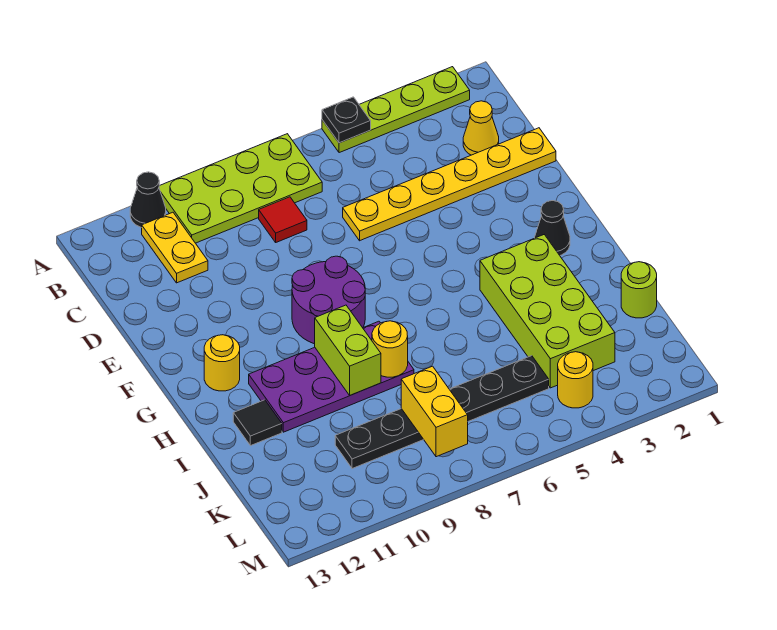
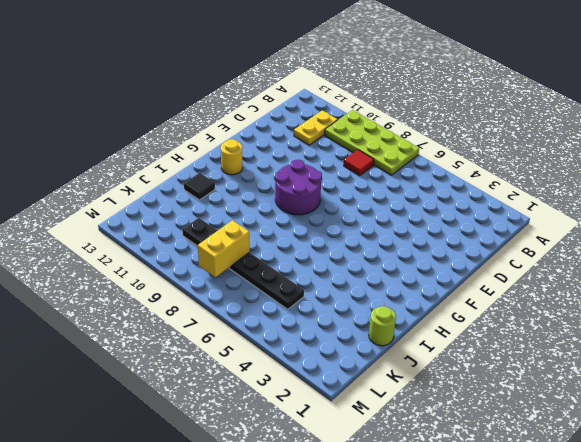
none -> lime 1x4 plate [322,67,470,153]
none -> black 1x1 cone [130,172,166,228]
none -> yellow 1x1 cone [463,101,499,155]

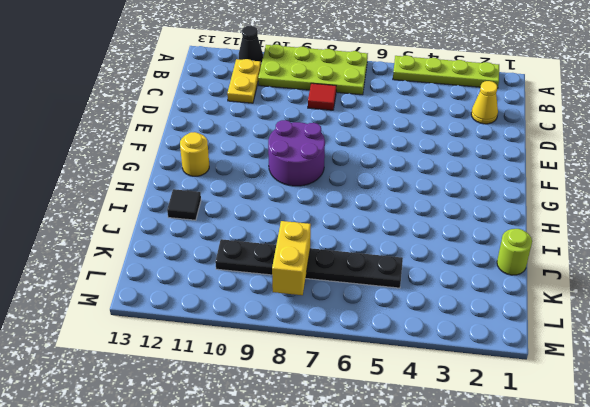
none -> yellow 1x6 plate [343,128,556,241]
none -> black 1x1 cone [535,201,570,255]
none -> lime 2x4 brick [480,235,615,388]

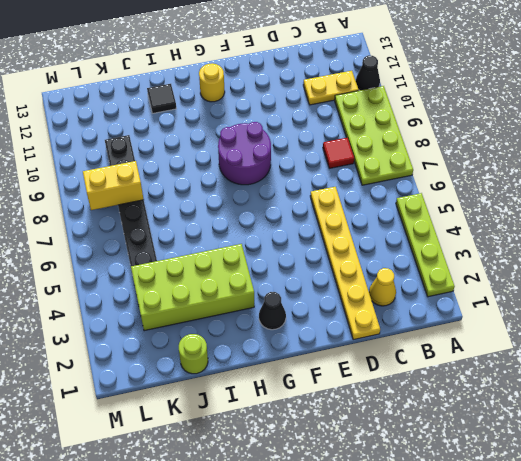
none -> purple 2x4 plate [249,321,414,432]
none -> yellow 1x1 round brick [558,352,593,408]
none -> black 1x1 plate [322,97,371,143]

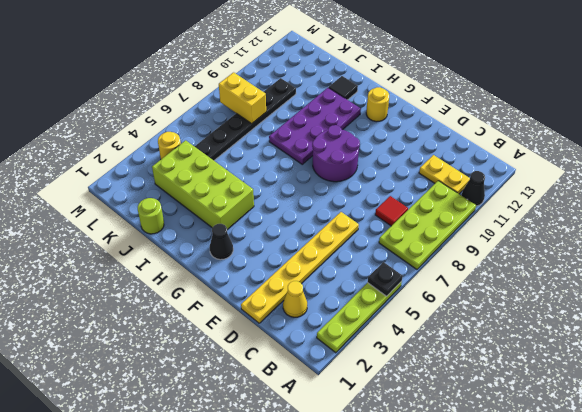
none -> lime 1x2 brick [315,305,381,395]
none -> yellow 1x1 round brick [372,321,408,377]

